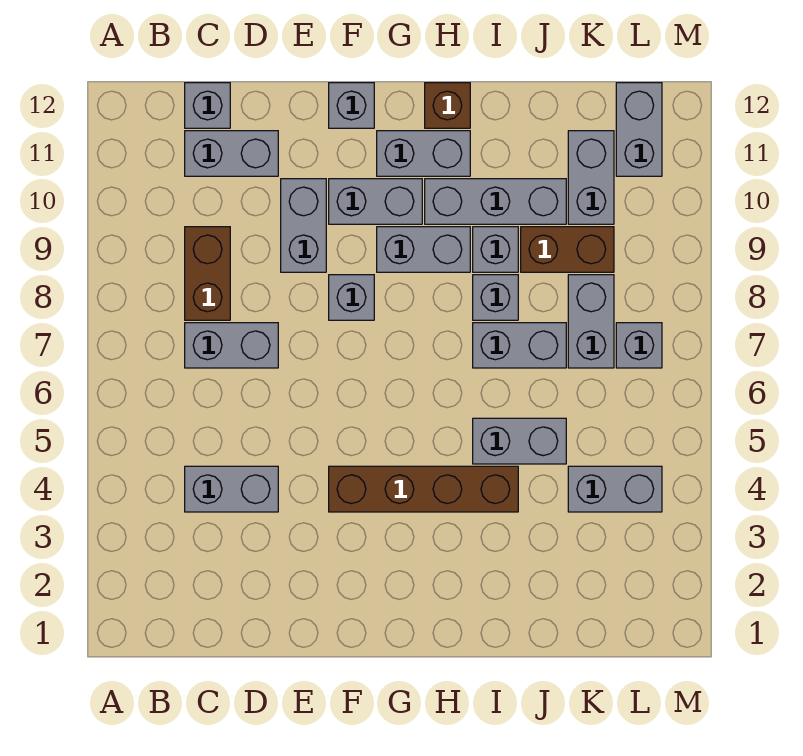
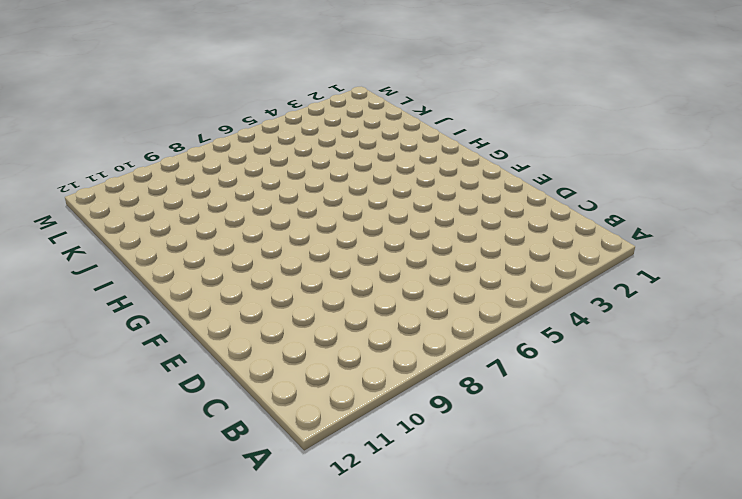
none -> grey 1x2 brick [185,466,278,512]
none -> grey 1x2 brick [185,323,278,368]
none -> brown 1x2 brick [185,227,230,320]

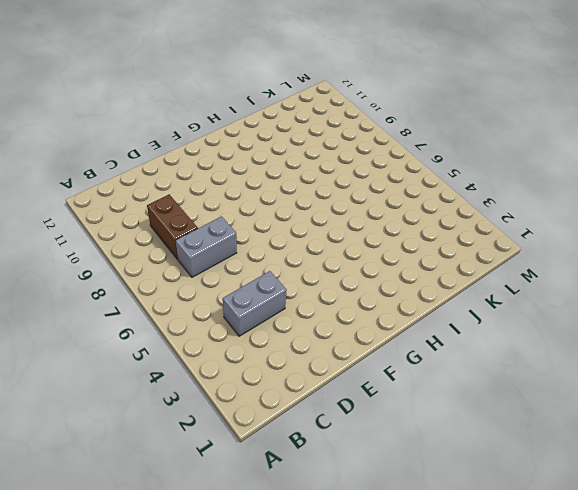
none -> grey 1x2 brick [185,131,278,176]
none -> grey 1x1 brick [185,83,230,128]
none -> grey 1x2 brick [281,179,326,272]

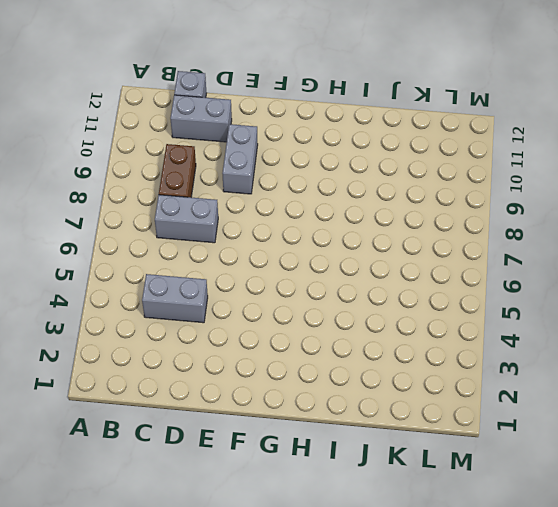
none -> brown 1x4 brick [329,466,518,512]
none -> grey 1x1 brick [329,275,374,320]
none -> grey 1x2 brick [329,179,422,224]

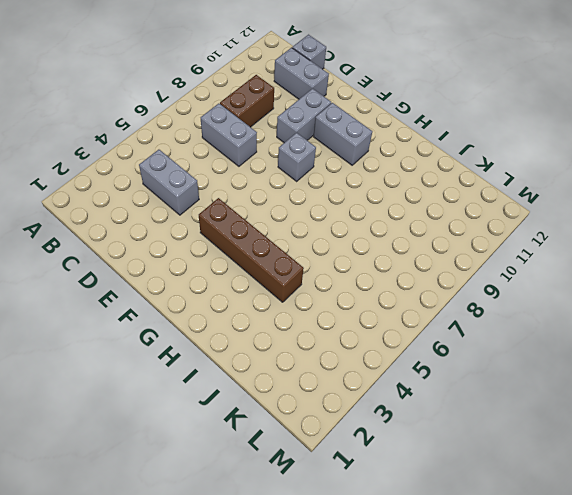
none -> grey 1x1 brick [329,83,374,128]
none -> grey 1x2 brick [377,227,470,272]
none -> grey 1x2 brick [377,131,470,176]

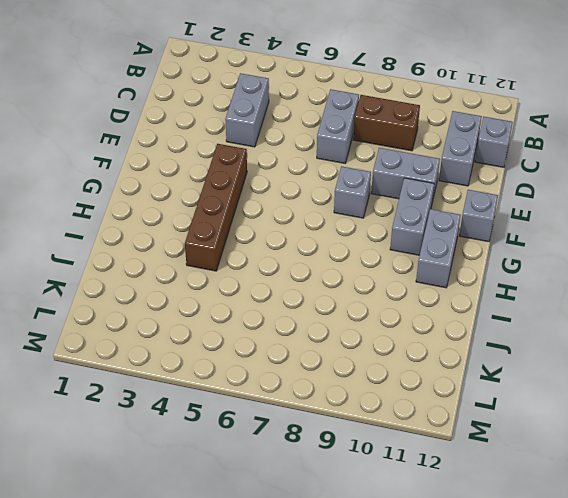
none -> grey 1x2 brick [377,227,470,272]
none -> grey 1x3 brick [425,179,566,224]
none -> brown 1x1 brick [425,83,470,128]

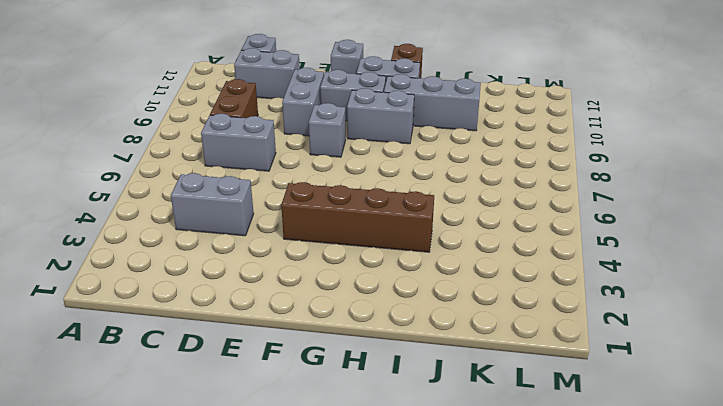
none -> grey 1x2 brick [473,418,566,464]
none -> grey 1x2 brick [473,323,566,368]
none -> grey 1x1 brick [473,275,518,320]

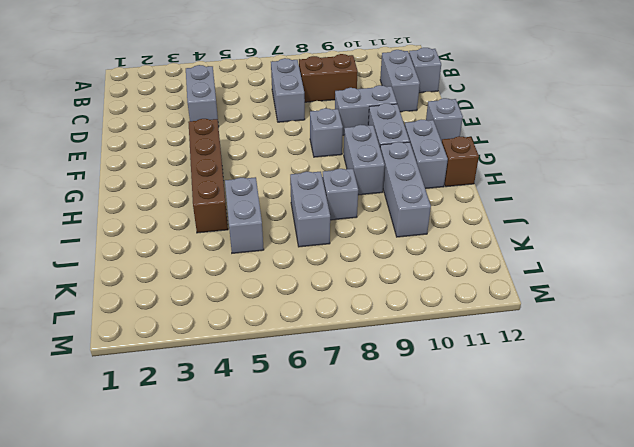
none -> grey 1x1 brick [473,227,518,272]
none -> brown 1x2 brick [521,227,614,272]
none -> grey 1x2 brick [568,466,662,512]

